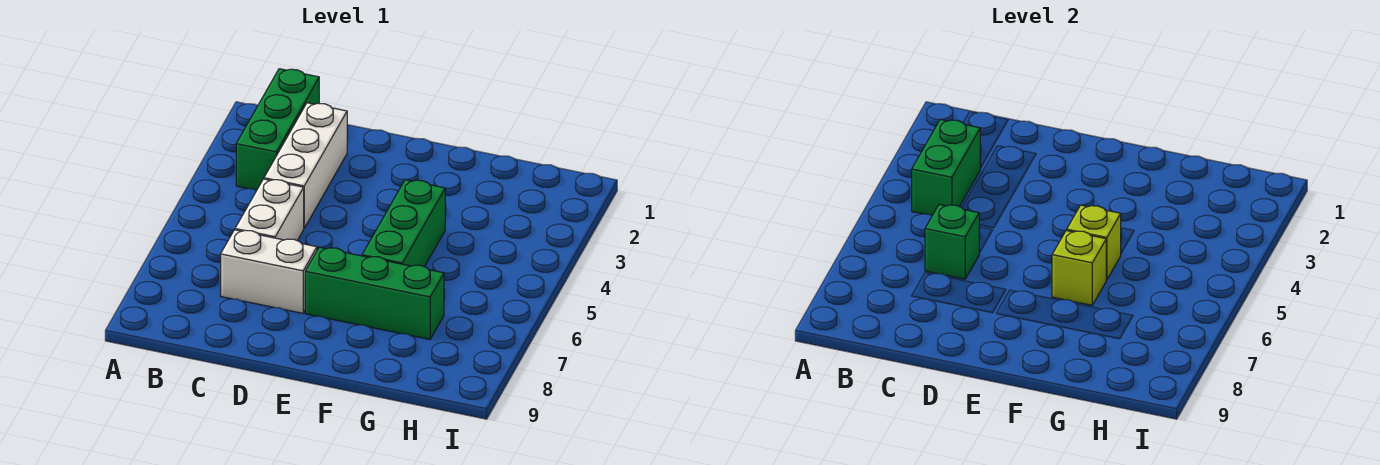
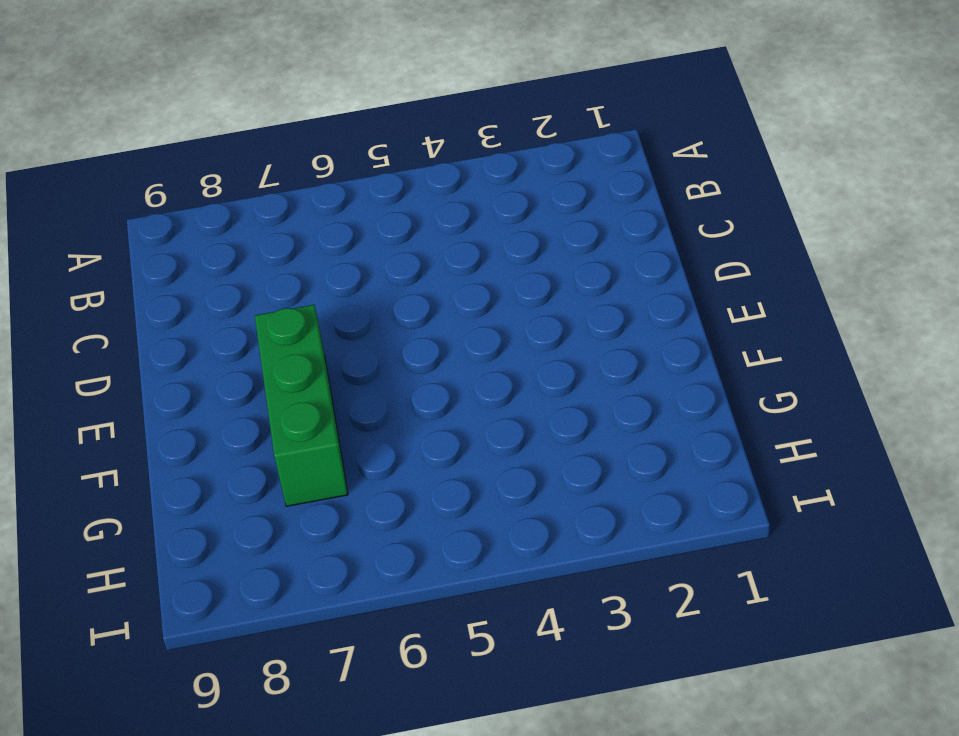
none -> green 1x3 brick [236,69,319,190]
none -> white 1x3 brick [264,103,347,228]

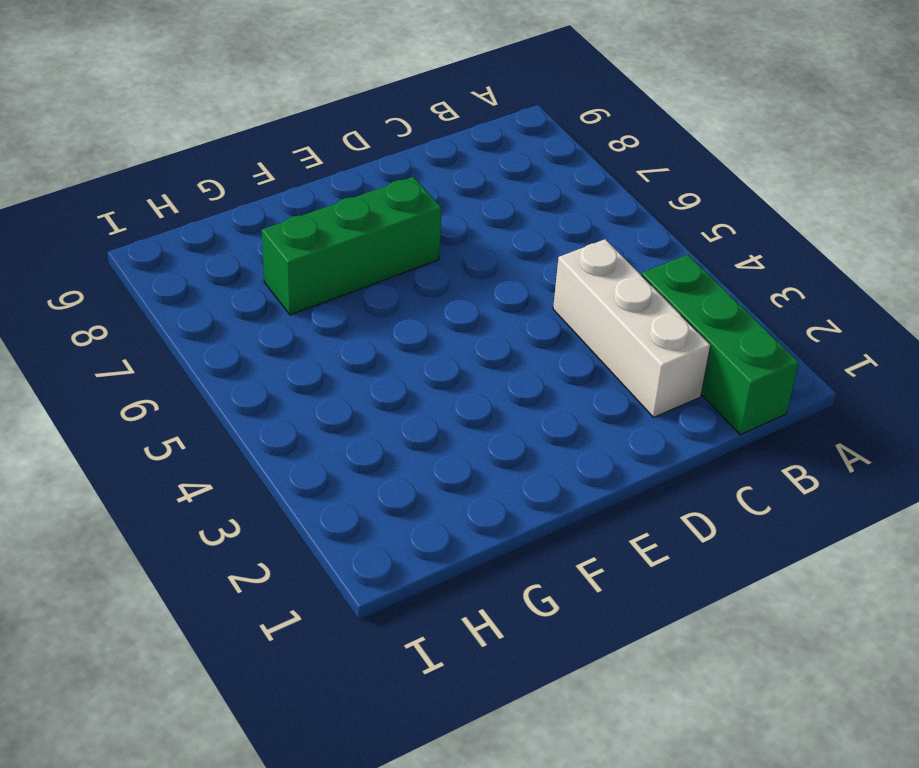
none -> white 1x2 brick [235,179,304,241]
none -> white 1x2 brick [221,230,317,313]

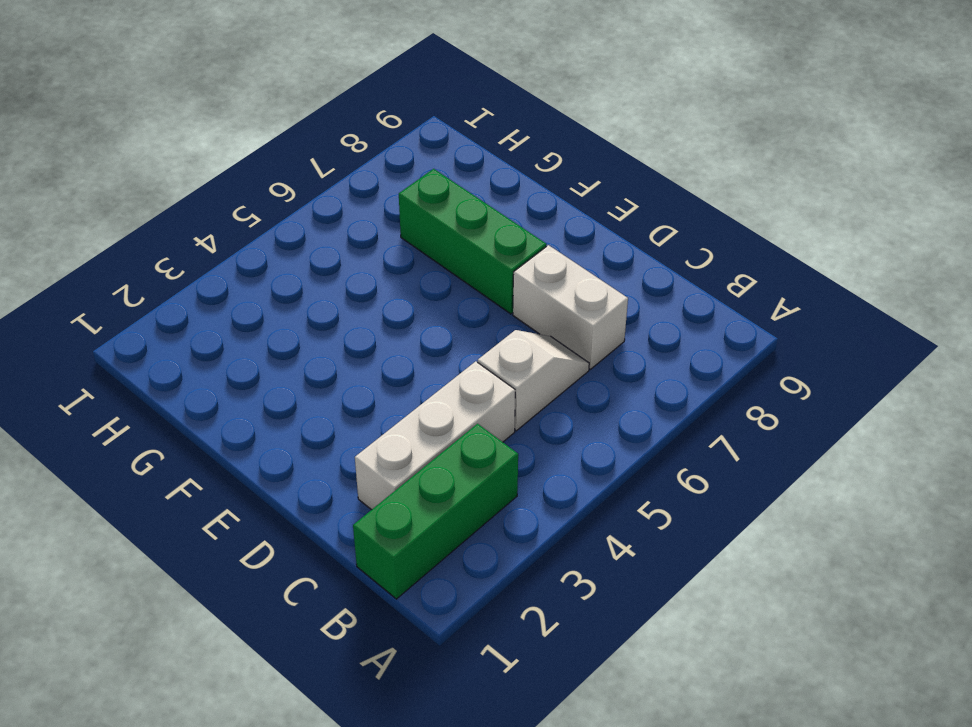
white 1x2 slope [478,330,589,431] -> white 1x2 brick [235,179,304,241]
none -> green 1x3 brick [362,180,445,267]
none -> green 1x2 brick [912,119,980,215]

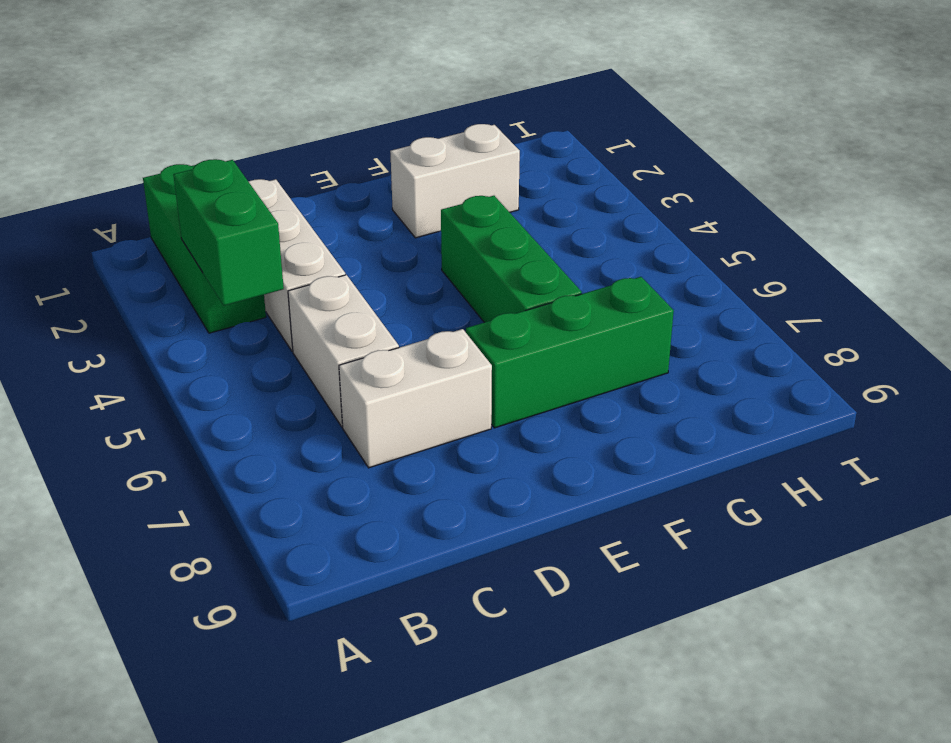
white 1x2 brick [390,124,520,238] -> none
none -> green 1x1 brick [925,204,979,279]
none -> lime 1x1 brick [1067,205,1121,280]

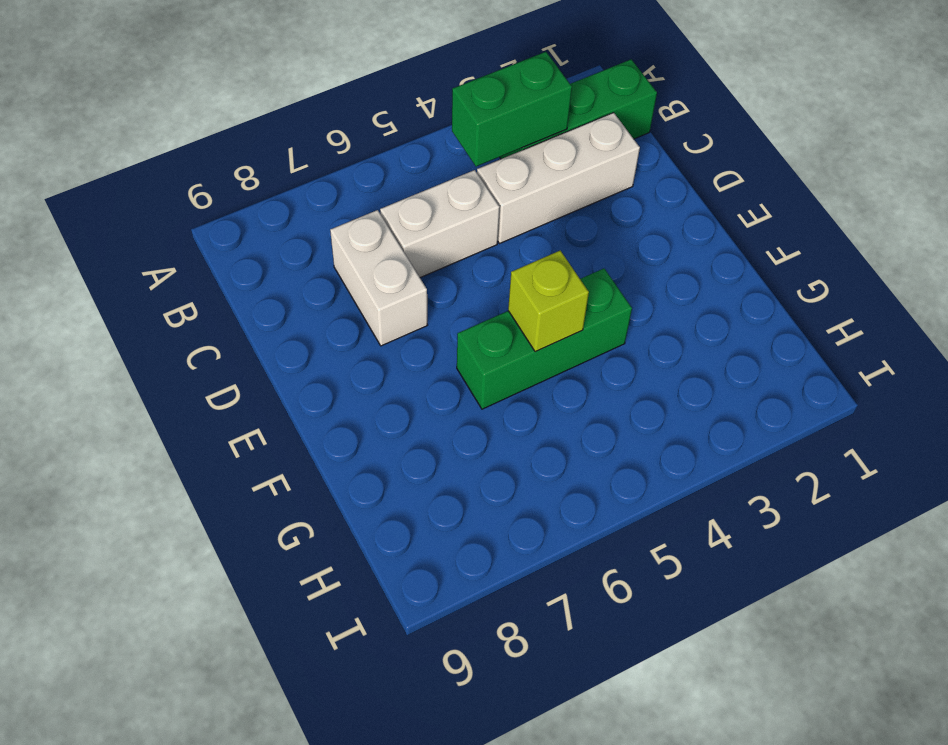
none -> green 1x3 brick [305,247,444,339]
none -> green 1x1 brick [925,204,979,279]

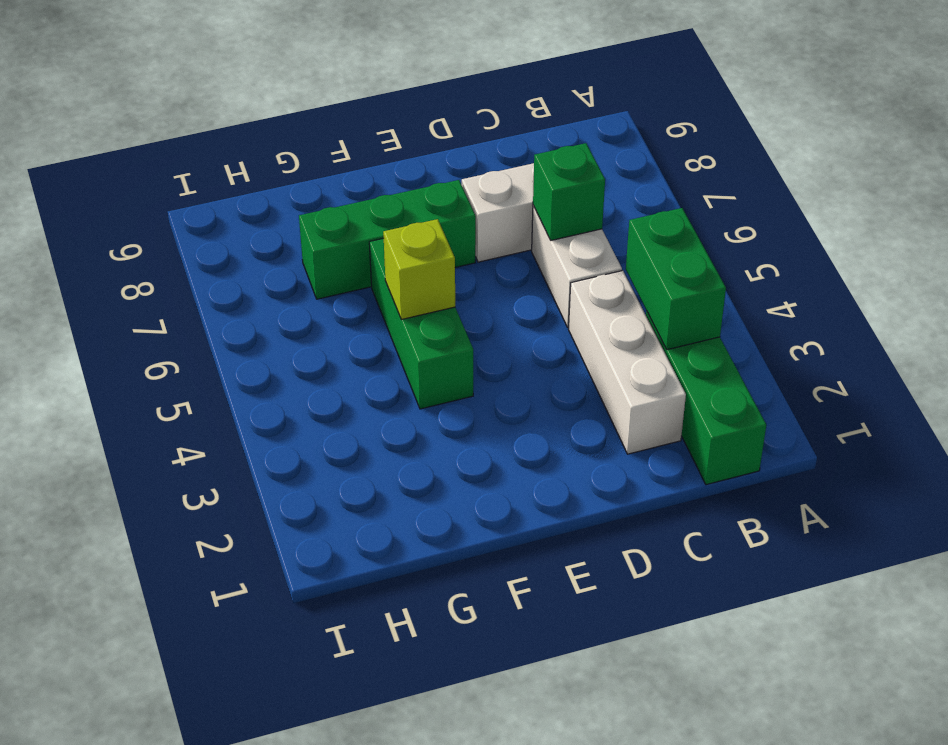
none -> lime 1x1 brick [1052,230,1106,305]

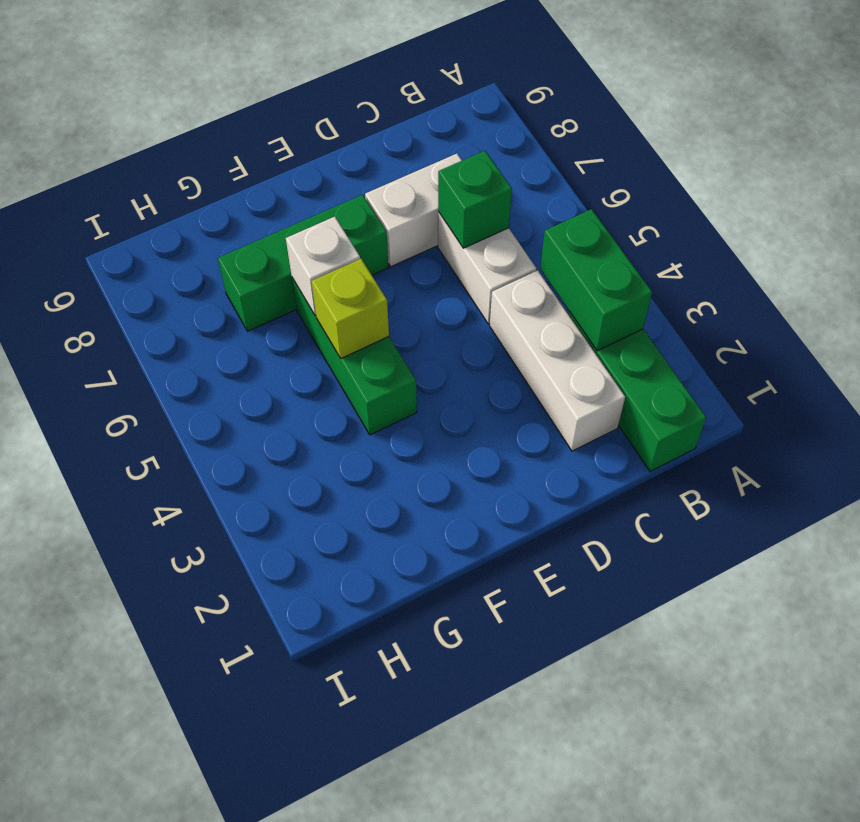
white 1x1 brick [286,217,360,316] -> lime 1x1 brick [1052,230,1106,305]

